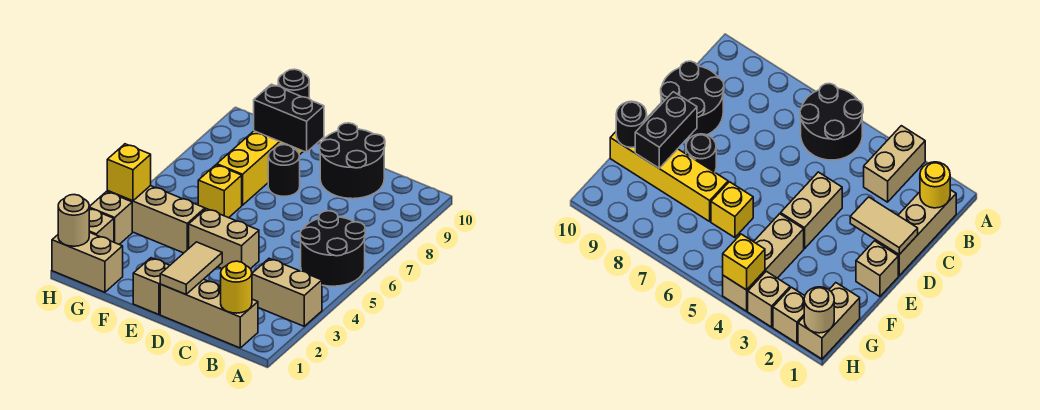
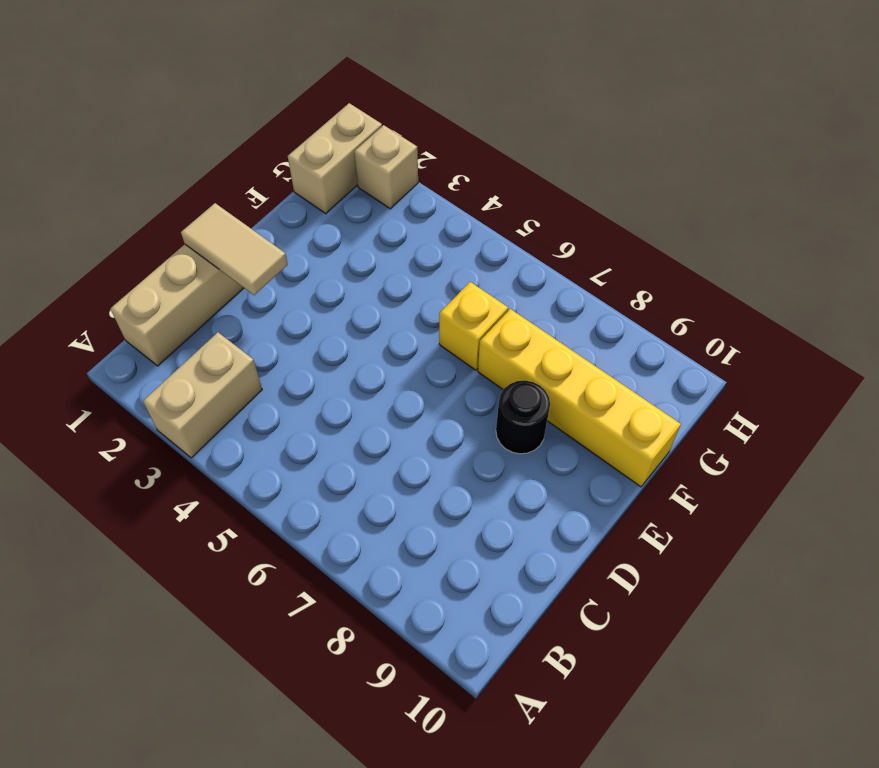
none -> black 2x2 round brick [300,211,365,286]
none -> black 2x2 round brick [320,123,385,199]
none -> tan 1x2 brick [189,209,259,269]

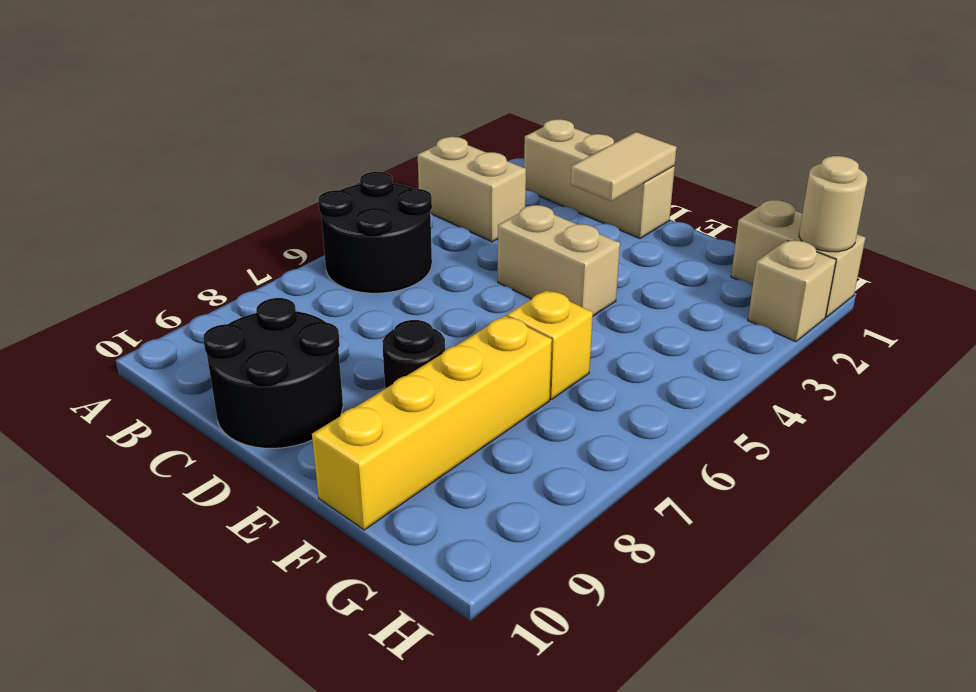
none -> tan 1x1 brick [133,258,170,315]
none -> tan 1x3 brick [107,186,205,253]
none -> tan 1x1 brick [89,192,132,244]

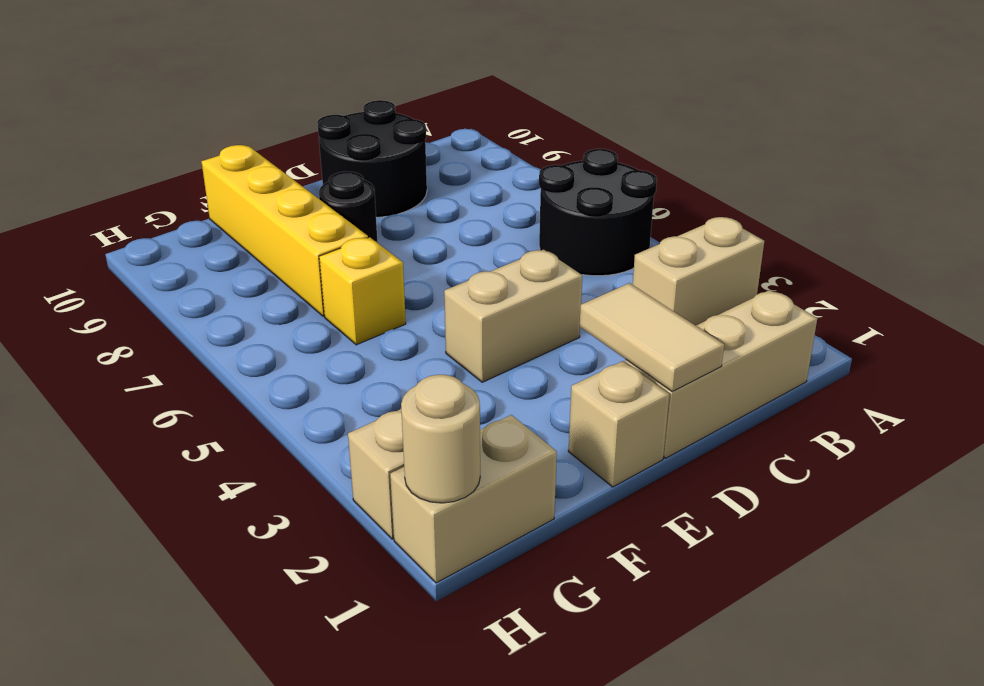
none -> tan 1x3 brick [107,186,205,253]
none -> tan 1x1 brick [89,192,132,244]
none -> yellow 1x1 round brick [221,261,252,313]

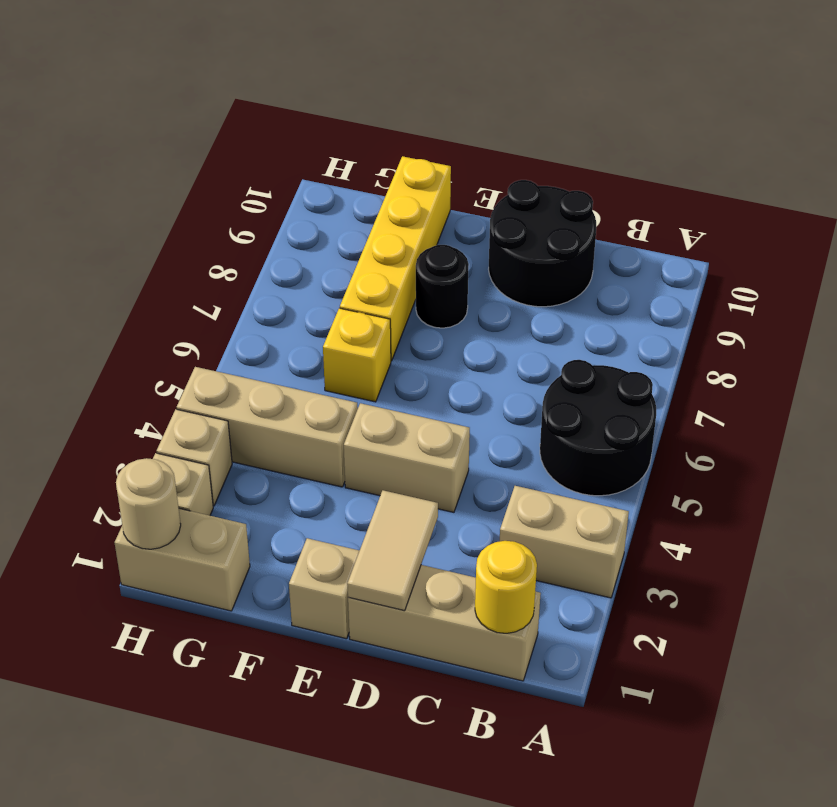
none -> black 1x2 brick [254,84,324,152]
none -> black 1x1 round brick [278,69,309,98]
none -> yellow 1x1 brick [107,144,151,201]

